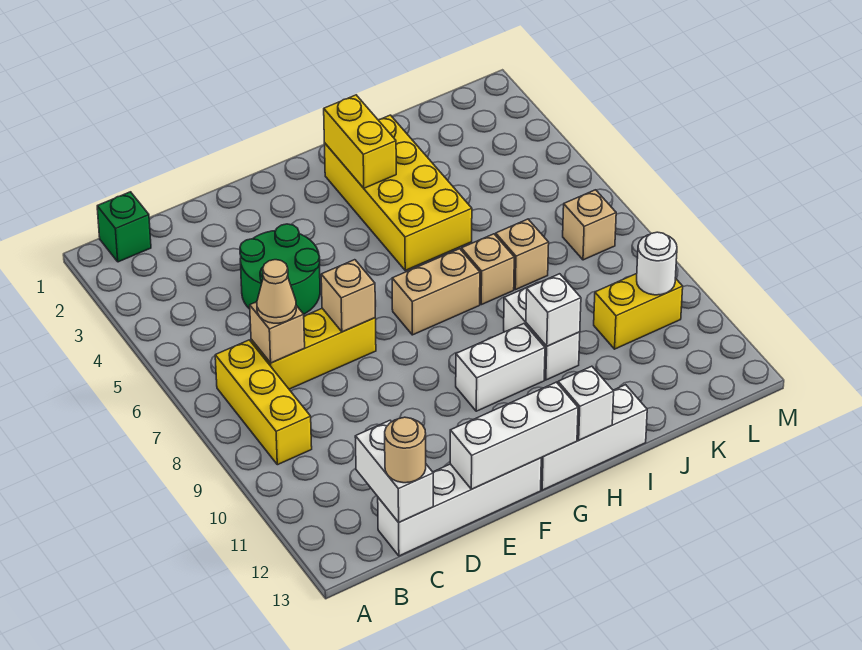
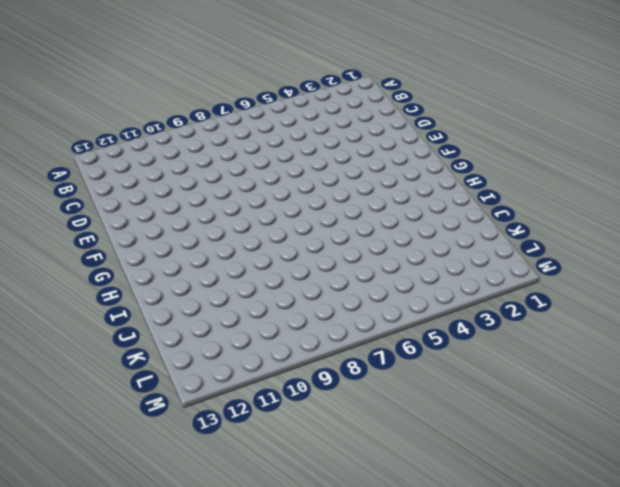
none -> green 1x1 brick [97,192,151,262]
none -> yellow 1x3 brick [215,340,312,465]
none -> yellow 1x3 brick [251,308,376,389]

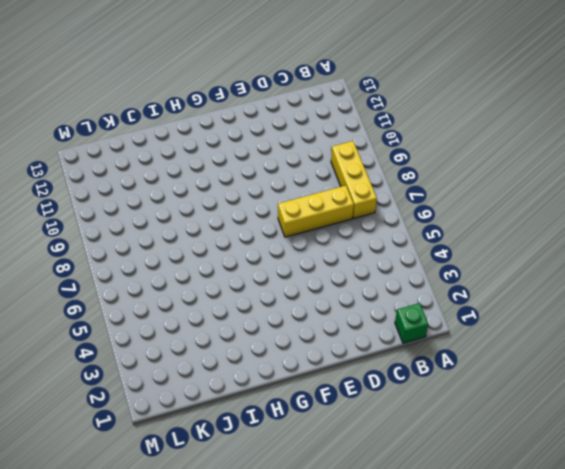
none -> white 1x4 brick [378,458,541,556]
none -> green 2x2 round brick [240,224,320,314]
none -> tan 1x2 brick [392,249,480,335]

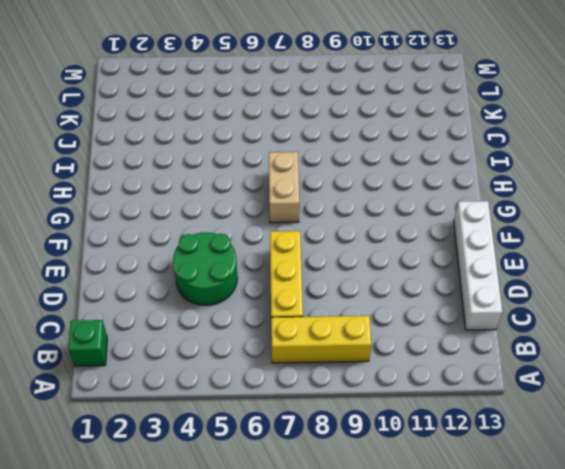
none -> white 1x2 brick [456,324,545,411]
none -> white 1x3 brick [541,385,647,490]
none -> yellow 2x4 brick [324,115,472,270]

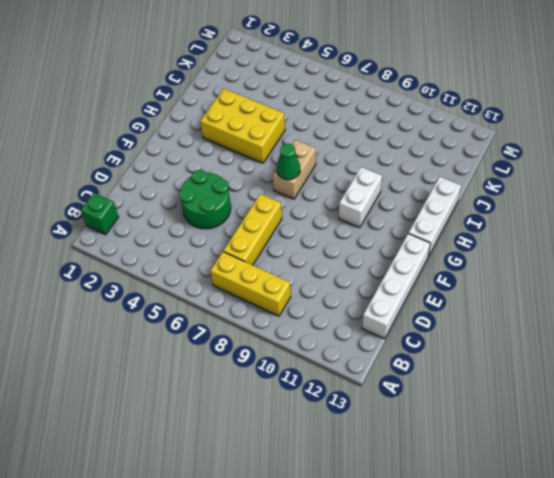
green 1x1 cone [277,143,300,180] -> none
yellow 2x3 brick [200,88,285,163] -> yellow 2x4 brick [324,115,472,270]
none -> tan 1x1 brick [461,234,514,305]
none -> white 1x2 brick [504,283,580,380]
none -> tan 1x1 brick [496,219,549,290]

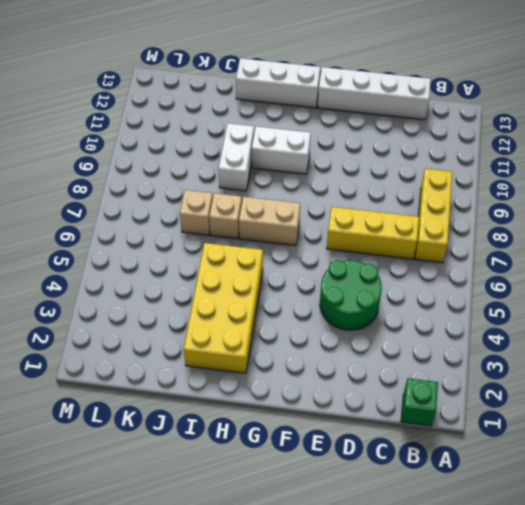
none -> yellow 1x2 brick [594,274,683,349]
none -> tan 1x1 brick [563,190,616,260]
none -> tan 1x1 brick [250,302,305,363]

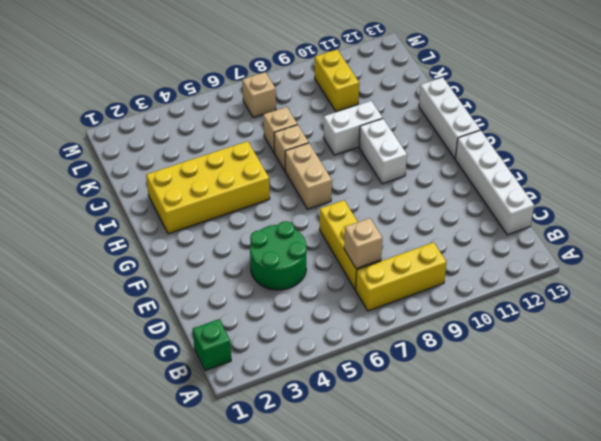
none -> white 1x2 brick [355,421,433,522]
none -> tan 1x1 brick [321,260,375,332]
none -> white 1x3 brick [450,382,578,489]

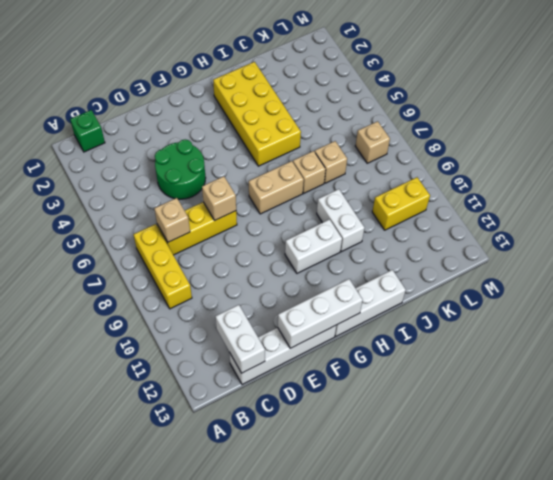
none -> yellow 1x2 brick [324,95,396,188]
none -> white 1x1 brick [558,366,614,440]
none -> white 1x1 brick [526,274,581,346]

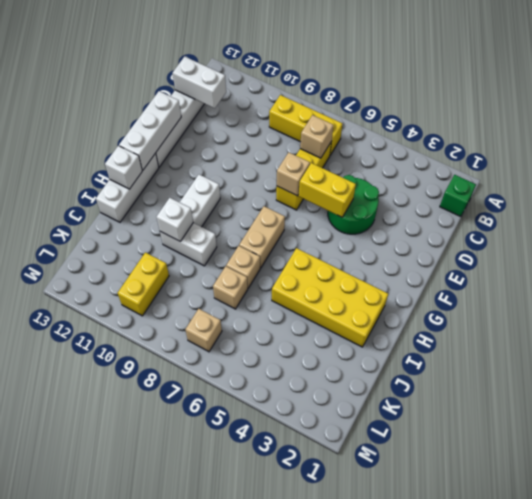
yellow 1x2 brick [299,163,356,217] -> yellow 1x2 brick moved to [324,95,396,188]
none -> white 1x1 round brick [637,232,677,295]
none -> tan 1x1 cone [257,260,296,323]
none -> tan 1x1 round brick [385,417,426,483]

